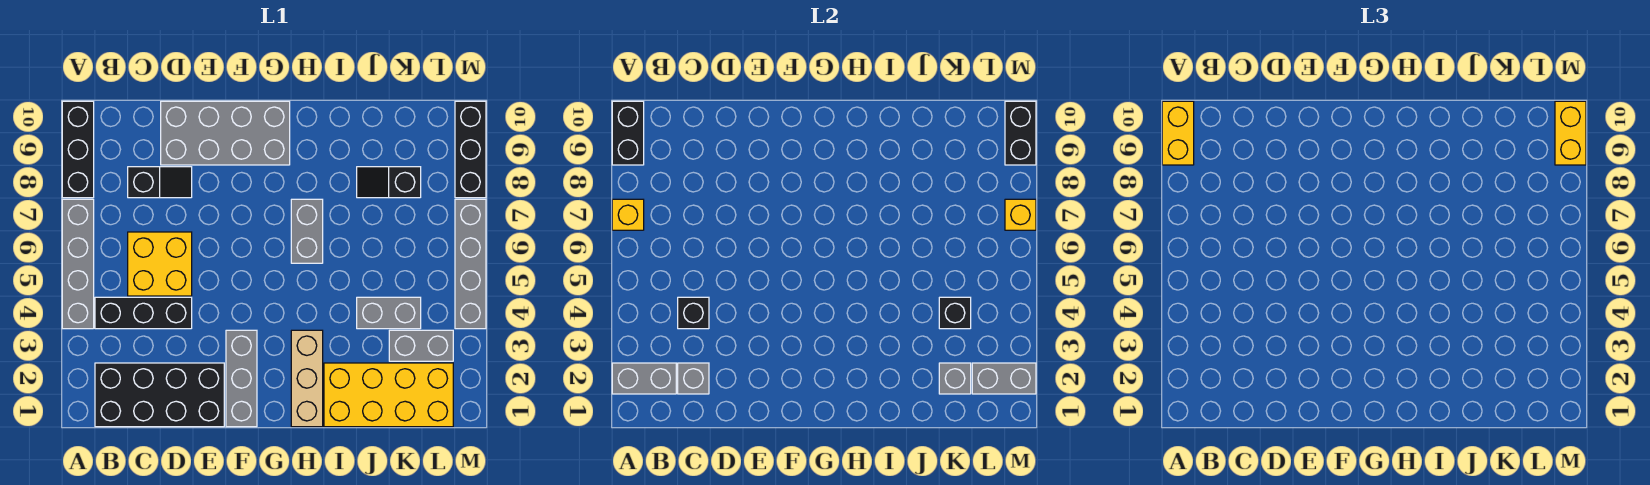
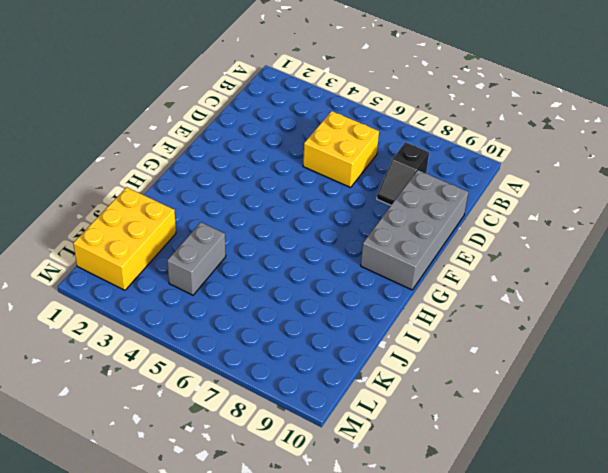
yellow 2x3 brick [73,187,176,290] -> yellow 2x4 brick [324,363,453,427]
none -> grey 1x4 brick [62,199,94,329]
none -> black 1x3 brick [62,101,94,198]
none -> black 2x4 brick [95,363,224,427]

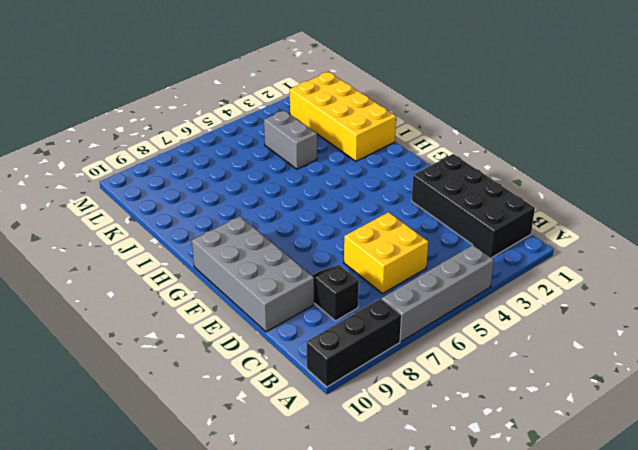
none -> black 1x3 brick [95,297,192,329]
none -> grey 1x3 brick [226,330,257,427]
none -> tan 1x3 brick [291,330,323,427]

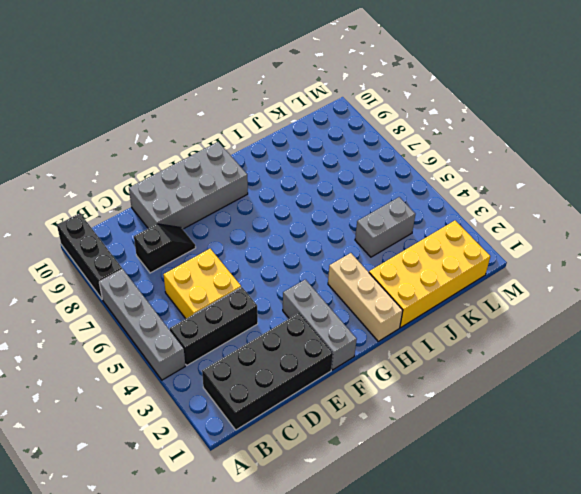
none -> grey 1x2 brick [291,199,323,263]
none -> black 1x2 slope [357,167,421,198]
none -> grey 1x2 brick [389,330,453,361]

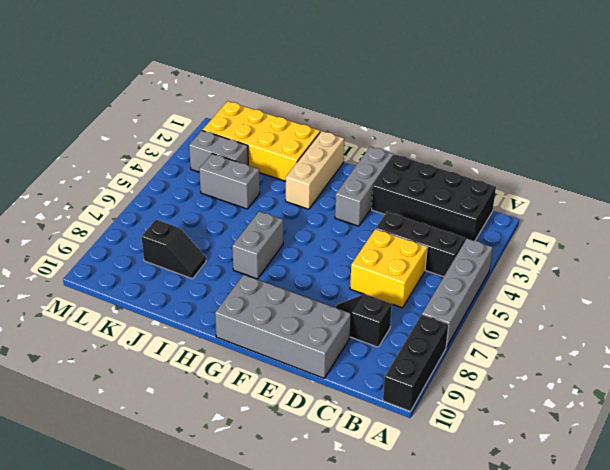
none -> grey 1x4 brick [455,199,486,329]
none -> black 1x3 brick [455,101,486,198]
none -> grey 1x2 brick [612,363,676,394]

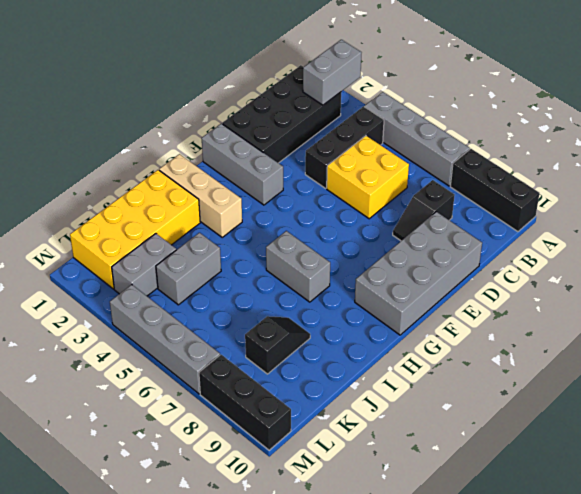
none -> yellow 1x1 brick [612,199,644,230]
none -> black 1x2 brick [612,101,644,165]
none -> grey 1x1 brick [678,363,709,394]

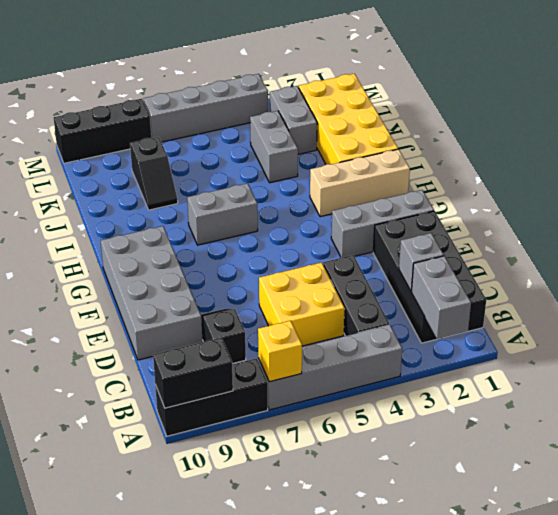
none -> black 1x1 brick [678,297,709,329]
none -> grey 1x1 brick [939,363,971,394]
none -> black 1x1 brick [939,297,971,329]

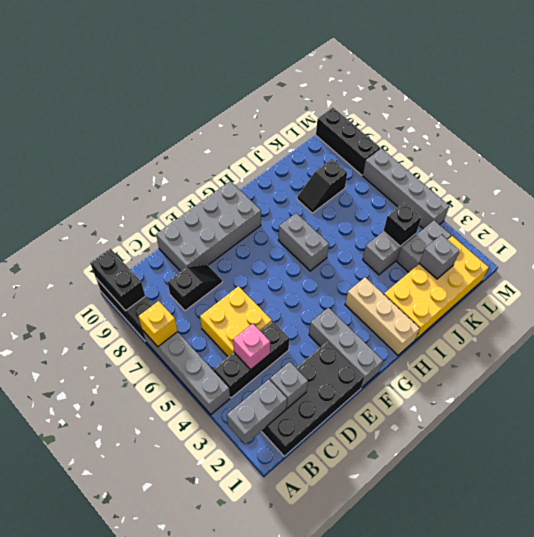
pink 1x1 brick [233,324,270,369] -> black 1x1 brick [678,297,709,329]
none -> grey 1x2 brick [972,363,1036,394]
none -> yellow 1x1 brick [1005,199,1036,230]
none -> black 1x2 brick [1005,101,1036,165]

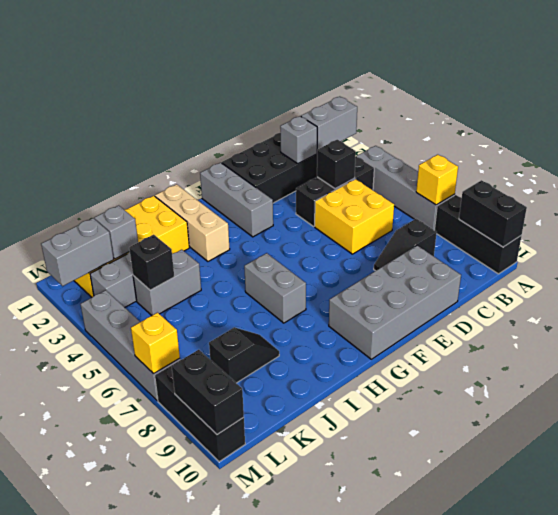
none -> yellow 1x2 brick [1162,101,1194,165]
none -> yellow 1x2 brick [1555,101,1586,165]

